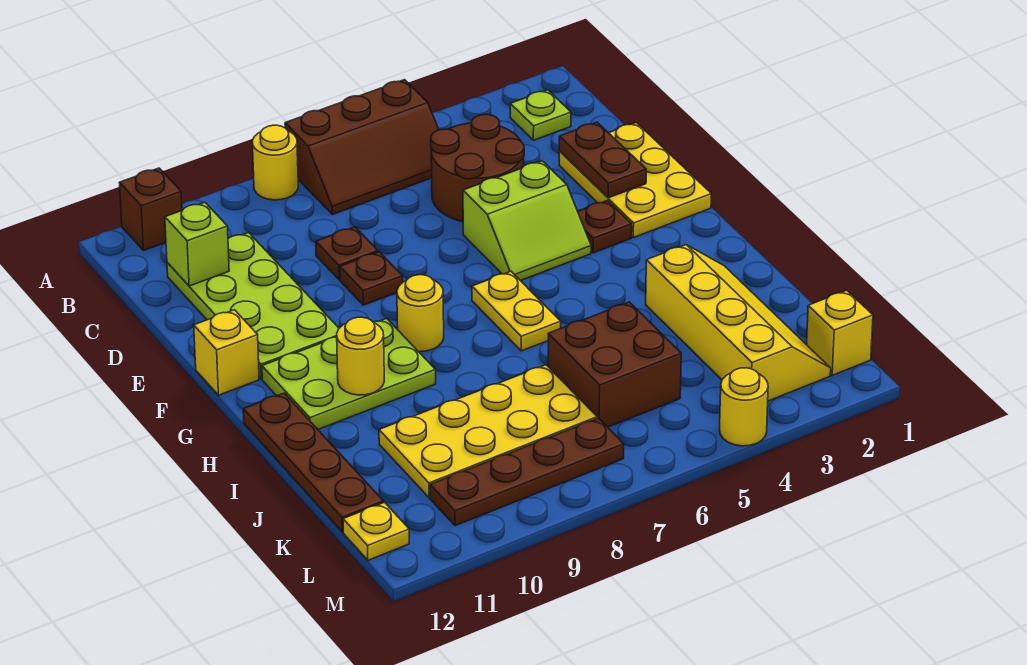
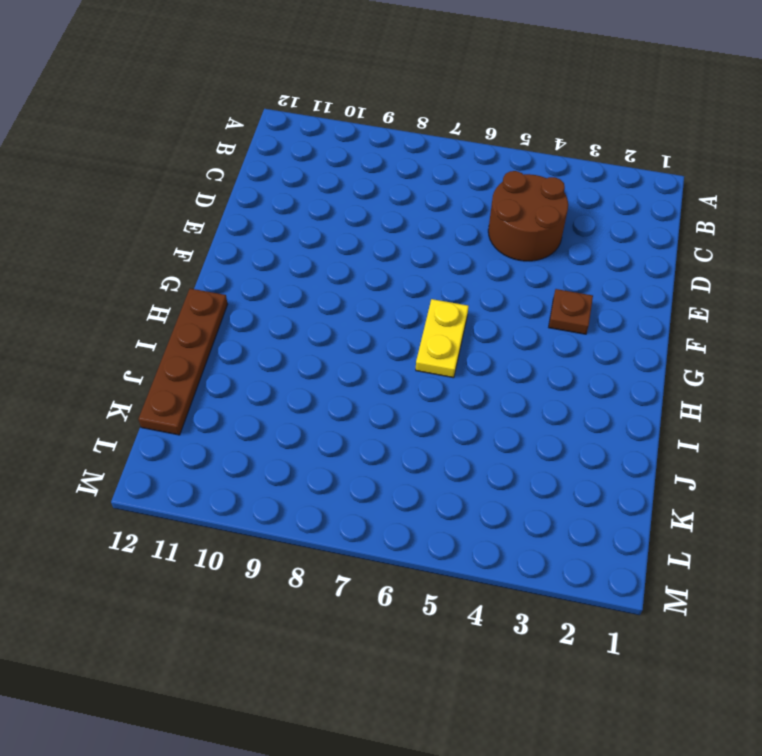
none -> brown 2x3 slope [285,80,439,215]
none -> yellow 1x1 round brick [252,125,298,200]
none -> brown 1x1 brick [120,168,182,250]

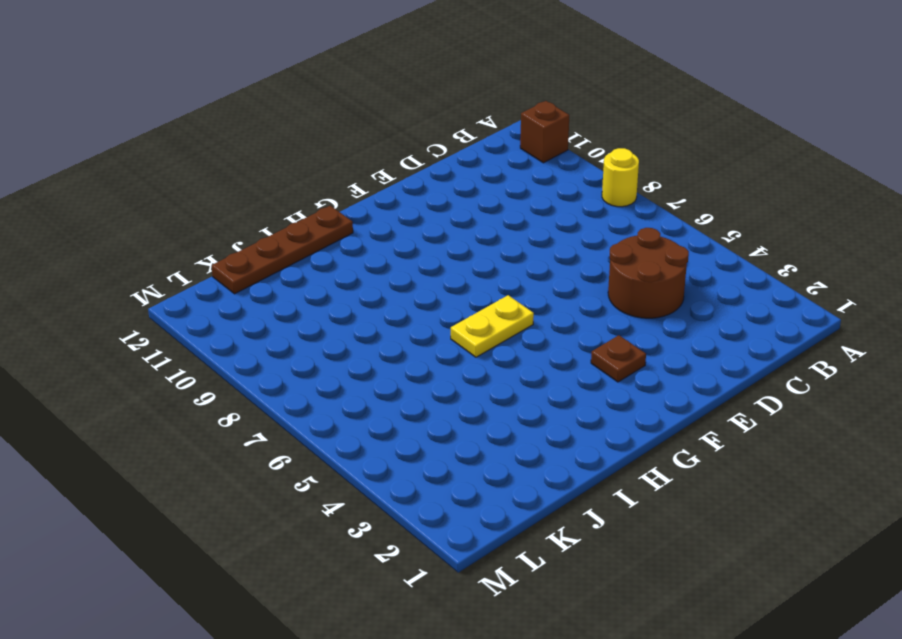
none -> brown 2x3 slope [285,80,439,215]
none -> lime 1x1 plate [510,90,571,140]
none -> lime 2x4 plate [167,232,339,379]

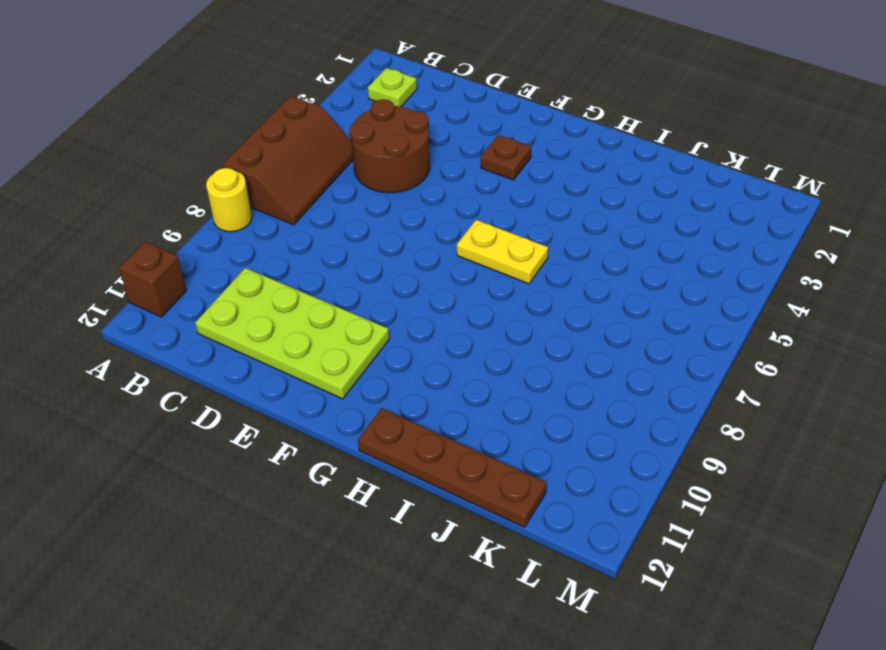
none -> yellow 2x3 plate [559,123,711,238]
none -> brown 1x1 plate [316,227,378,280]
none -> lime 2x2 slope [463,161,591,281]

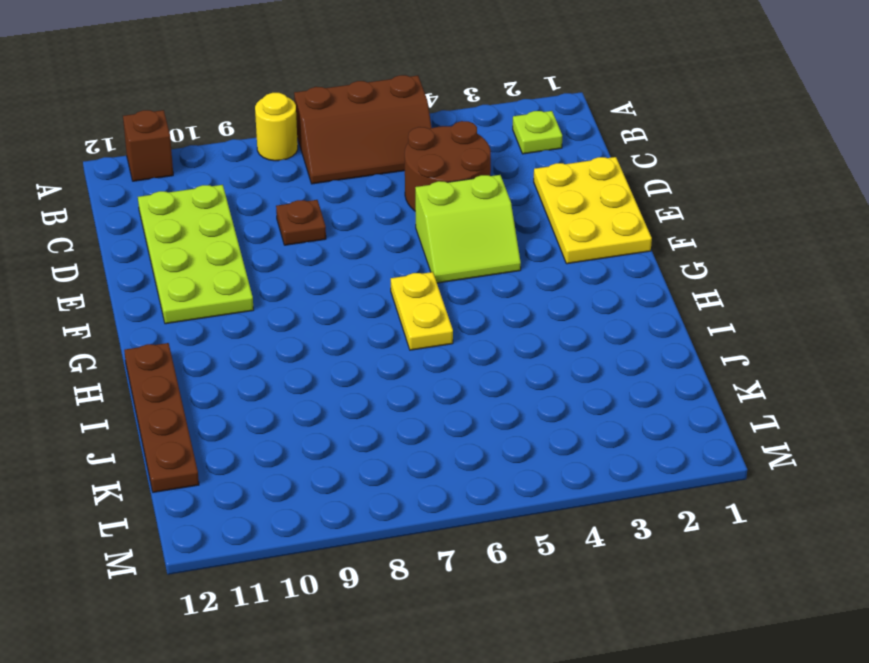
none -> brown 1x1 plate [340,252,403,305]
none -> brown 1x1 plate [578,200,632,253]
none -> yellow 1x1 brick [194,310,259,395]

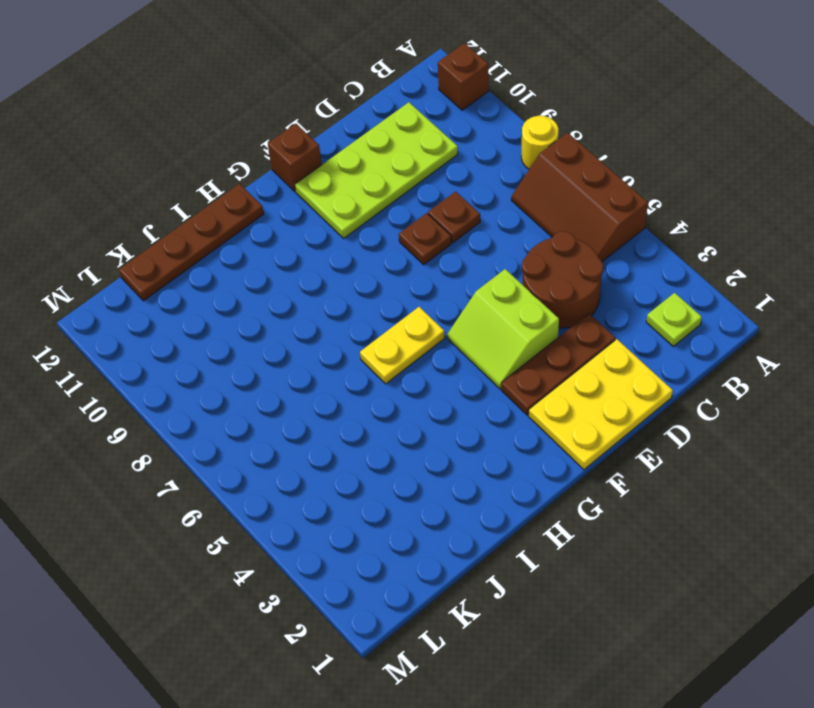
brown 1x3 plate [501,314,615,415] -> brown 1x1 plate [578,200,632,253]
brown 1x1 brick [268,123,322,191] -> yellow 1x1 brick [194,310,259,395]
none -> yellow 1x1 round brick [397,275,444,352]
none -> lime 2x3 plate [262,318,436,429]
none -> yellow 2x4 slope [646,245,831,401]

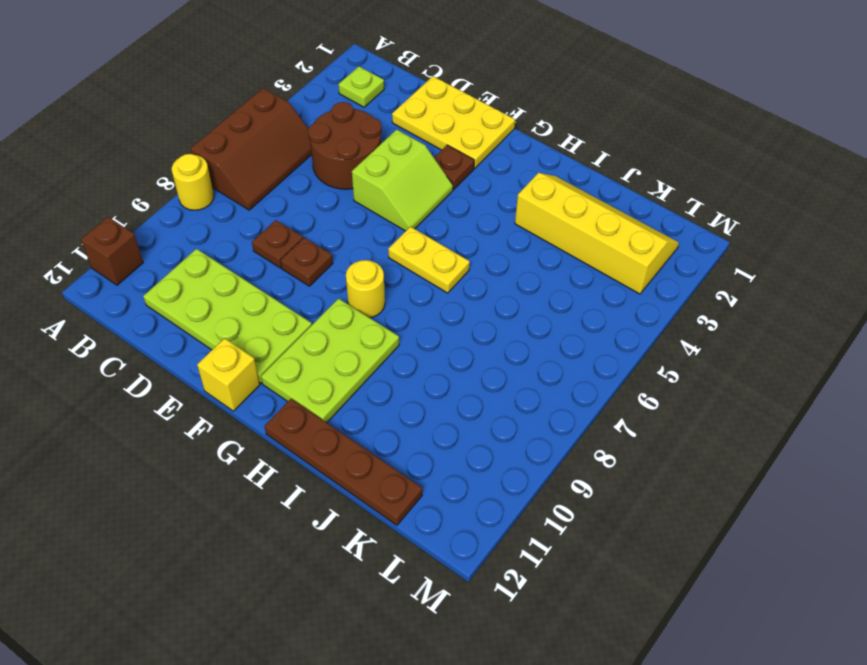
none -> brown 2x2 brick [548,302,681,427]
none -> yellow 2x4 plate [379,365,597,498]
none -> yellow 1x1 brick [807,290,873,375]

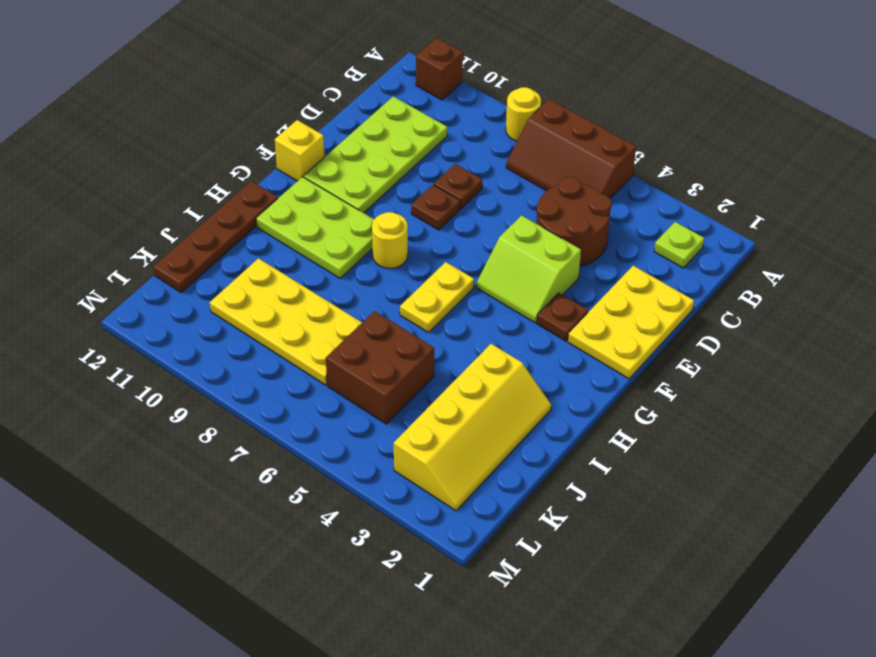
none -> yellow 1x1 brick [807,290,873,375]
none -> brown 1x4 plate [430,418,624,526]
none -> yellow 1x1 plate [343,502,409,560]

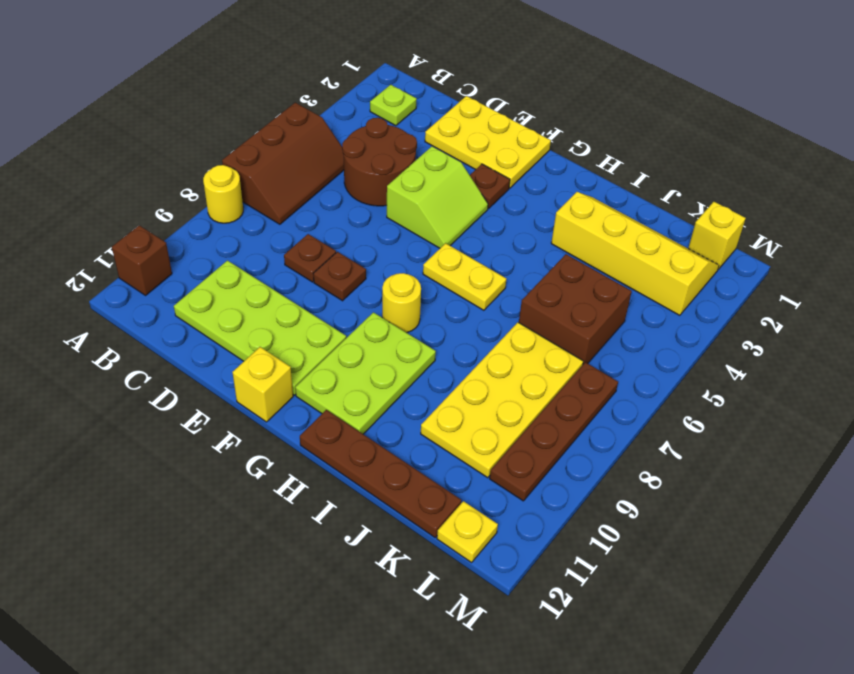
none -> yellow 1x1 round brick [719,368,768,446]
none -> lime 1x1 brick [165,202,229,286]
none -> brown 1x2 plate [559,122,646,198]

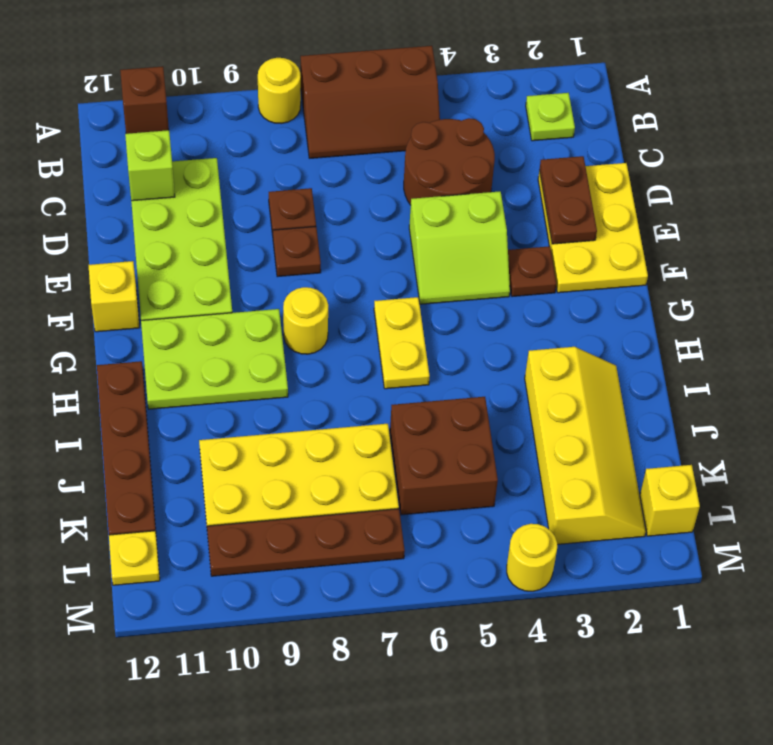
none -> yellow 1x1 round brick [337,317,384,395]

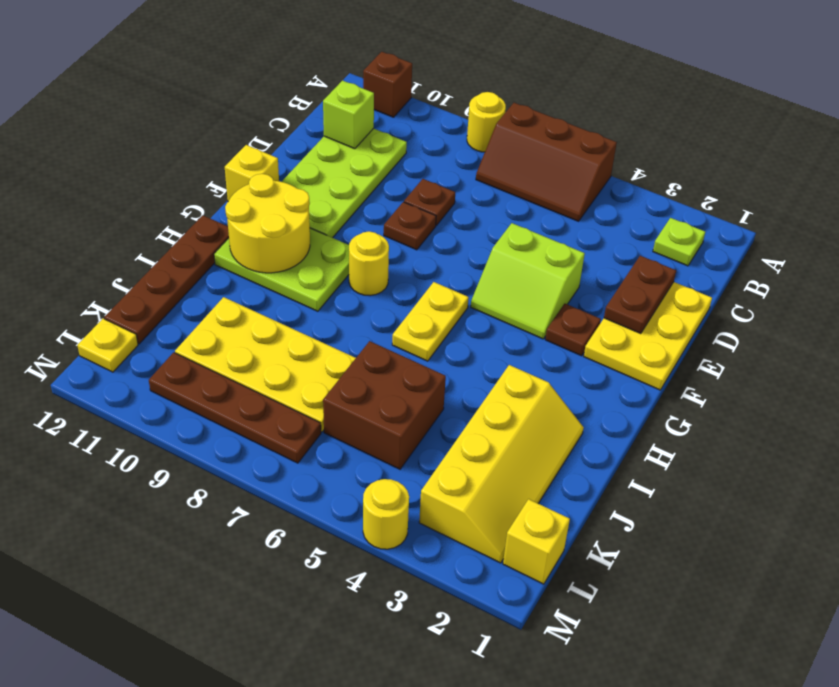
yellow 2x2 round brick [225,174,310,273] -> yellow 1x1 round brick [337,317,384,395]
none -> brown 2x2 round brick [431,114,524,222]

